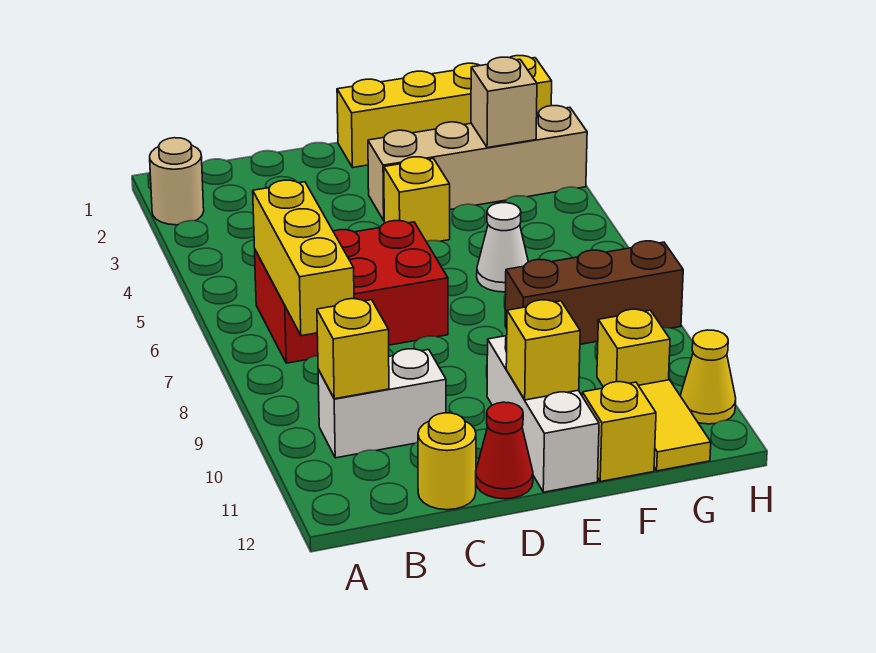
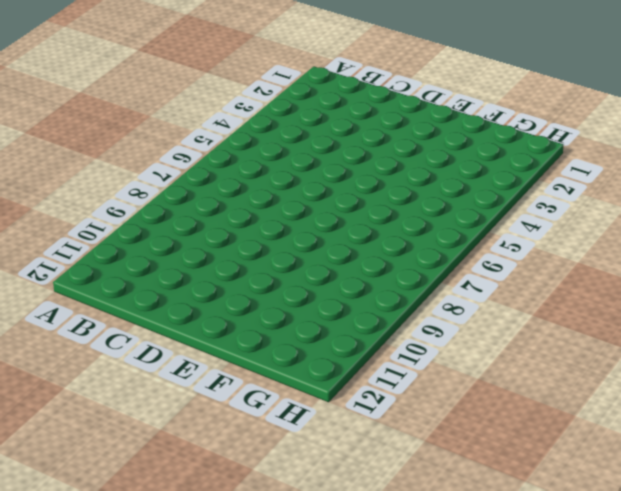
none -> tan 1x1 round brick [150,138,204,225]
none -> red 2x3 brick [255,221,448,363]
none -> white 1x2 brick [318,349,446,458]

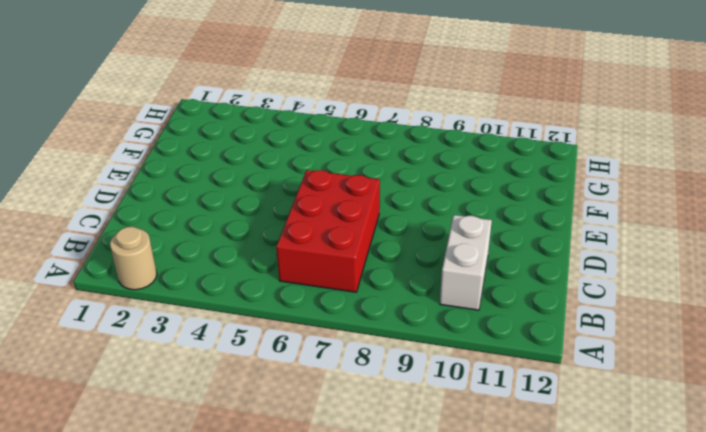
none -> yellow 1x1 round brick [418,413,476,510]
none -> red 1x1 cone [476,402,533,499]
none -> yellow 1x4 brick [337,56,552,168]

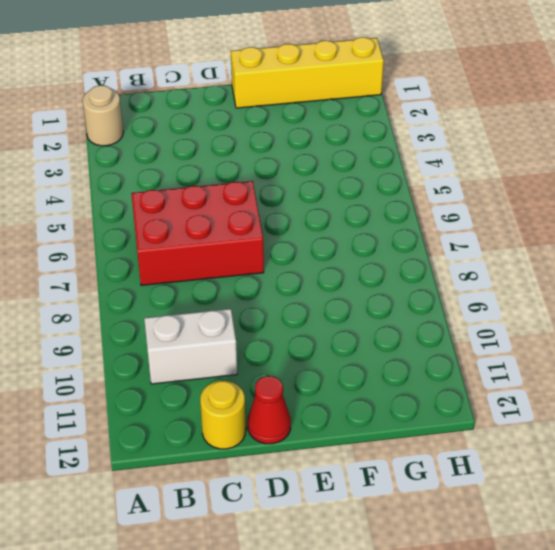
none -> tan 1x4 brick [368,106,587,220]
none -> yellow 1x1 brick [384,157,450,241]
none -> white 1x3 brick [487,336,599,492]

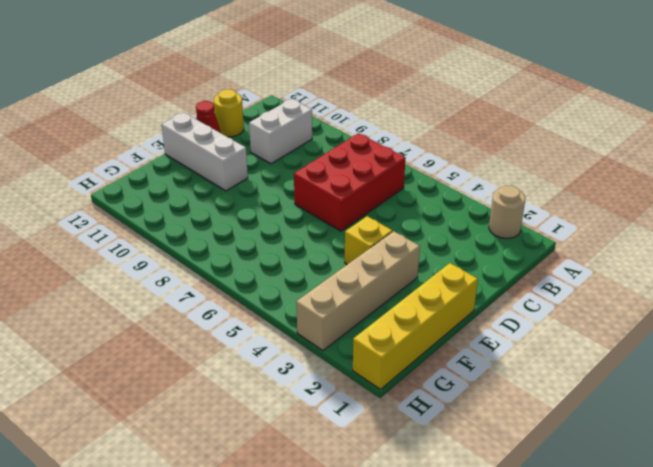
none -> white 1x1 cone [477,203,528,292]
none -> brown 1x3 brick [505,241,683,344]
none -> yellow 1x1 brick [582,382,656,482]

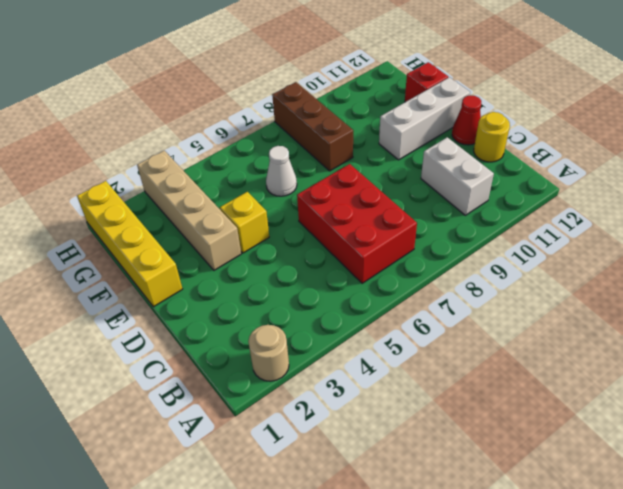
red 1x1 brick [405,62,448,102] -> yellow 1x1 brick [582,382,656,482]
none -> yellow 1x1 brick [597,309,670,387]
none -> yellow 1x2 tile [639,380,711,471]
none -> yellow 1x1 cone [681,330,736,424]

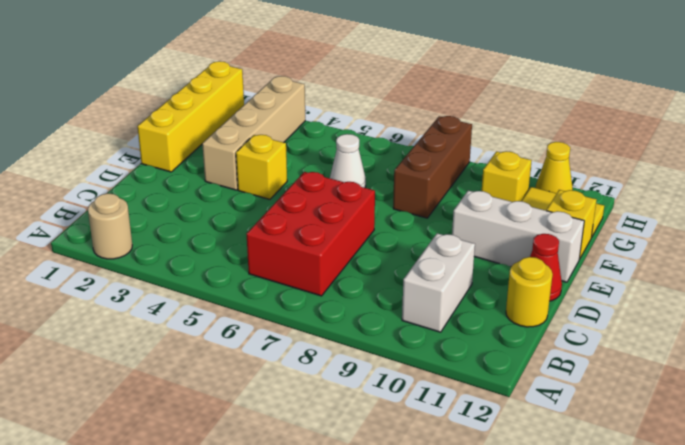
none -> yellow 1x3 brick [253,180,354,336]
none -> yellow 1x1 brick [317,299,389,399]
none -> yellow 1x1 brick [506,300,580,400]

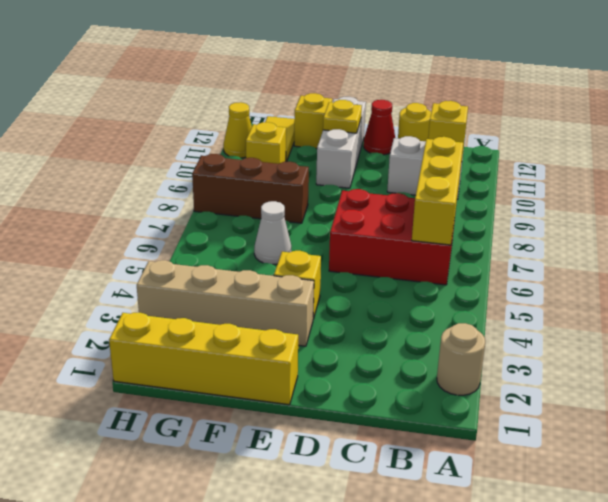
yellow 1x1 plate [323,100,362,133] -> yellow 1x1 brick [506,300,580,400]
none -> tan 1x1 brick [471,57,537,148]

